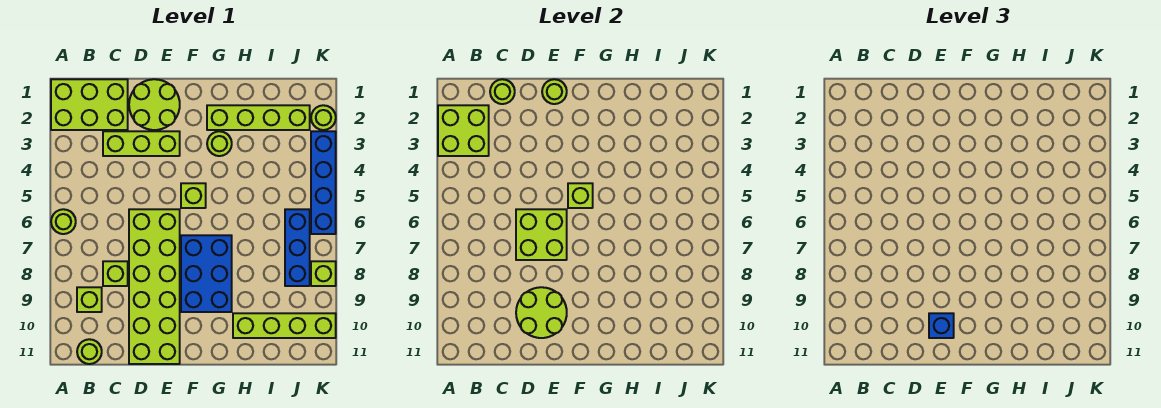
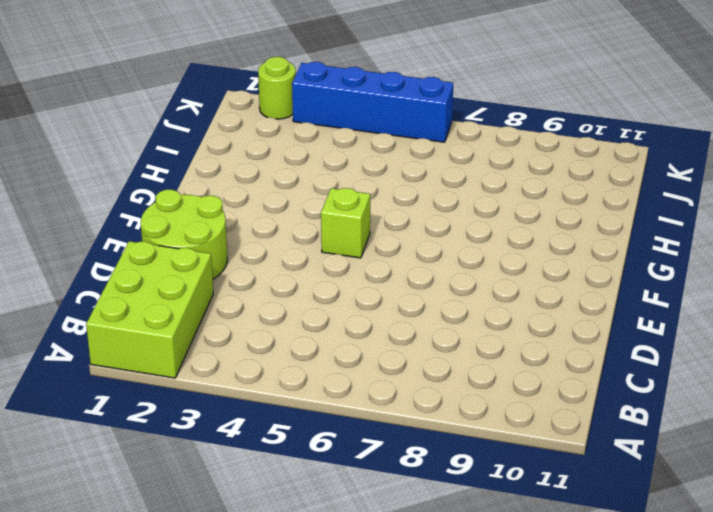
none -> lime 1x1 round brick [51,209,76,234]
none -> lime 1x1 brick [77,287,102,312]
none -> lime 1x1 round brick [77,339,102,364]

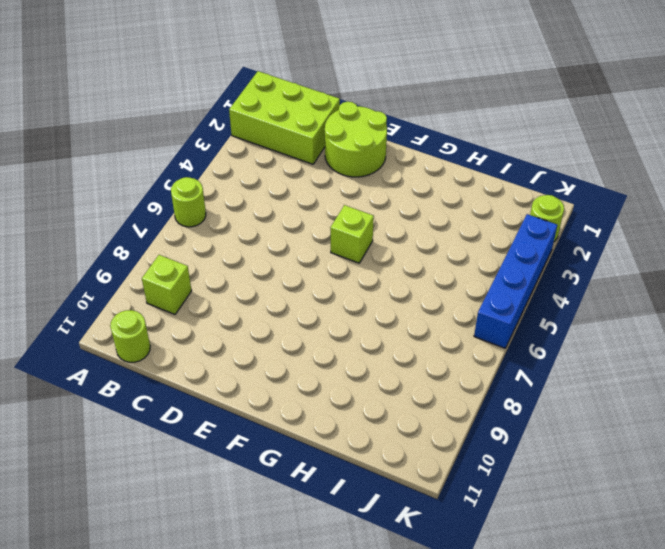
none -> lime 1x3 brick [103,131,180,156]
none -> lime 1x1 brick [103,261,128,286]
none -> lime 2x6 brick [129,209,180,364]

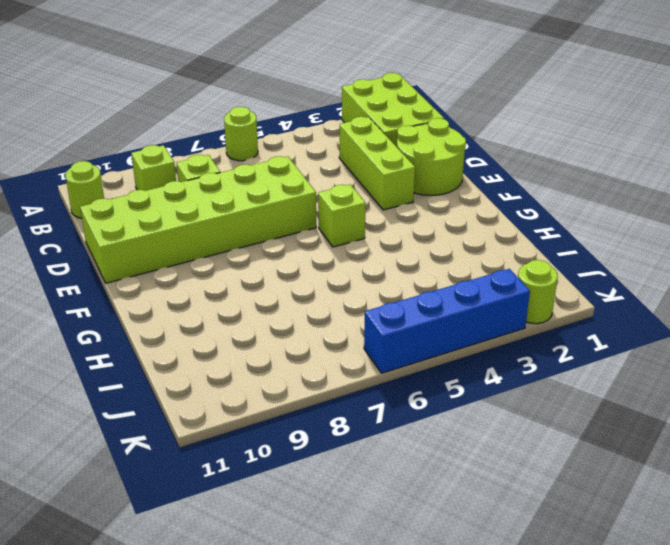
none -> blue 2x3 brick [181,235,232,312]
none -> lime 1x4 brick [207,105,310,130]
none -> lime 1x1 round brick [207,131,232,156]

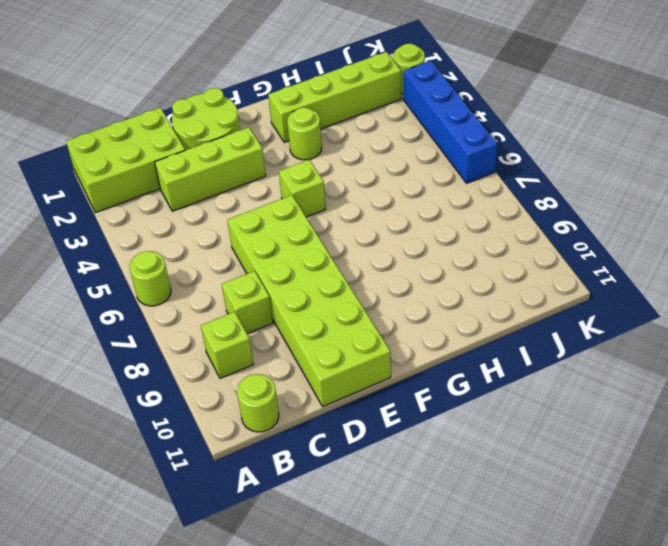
none -> blue 2x3 brick [181,235,232,312]
none -> lime 1x4 brick [233,313,336,338]
none -> blue 1x3 brick [285,209,310,286]

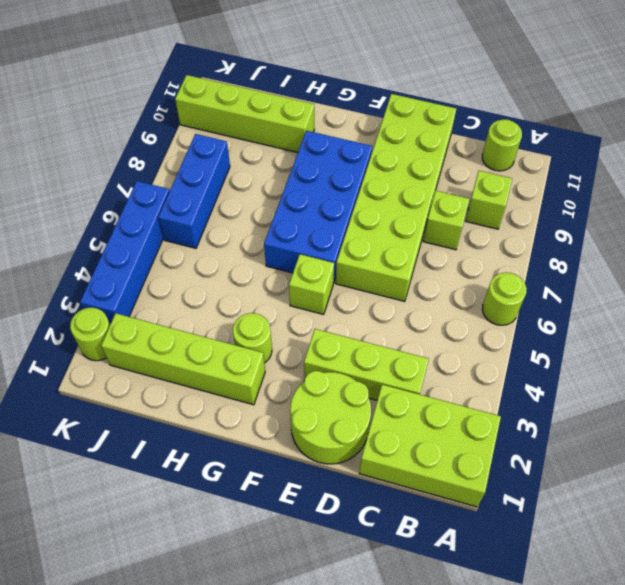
blue 2x4 brick [264,131,372,283] -> blue 2x3 brick [181,235,232,312]
none -> lime 1x1 brick [311,261,336,286]
none -> lime 2x2 brick [438,105,489,156]
none -> lime 1x1 round brick [490,79,515,104]

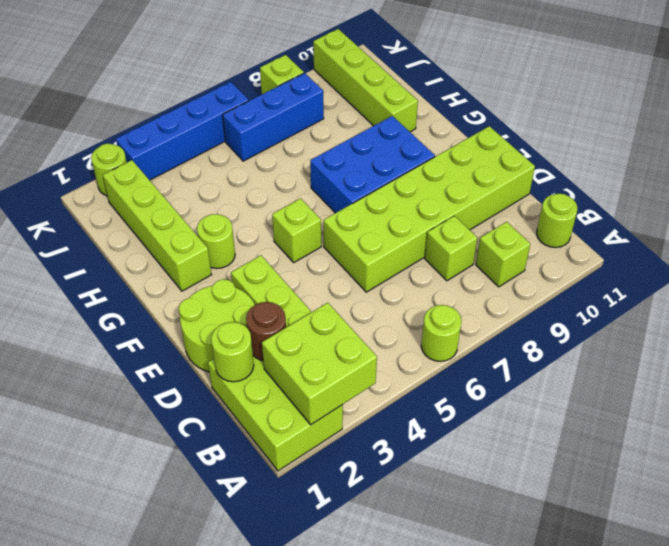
brown 1x1 round brick [246,302,286,361] -> none
none -> lime 2x2 brick [516,209,567,260]
none -> lime 2x2 round brick [516,287,567,338]
none -> lime 1x1 round brick [542,79,567,104]

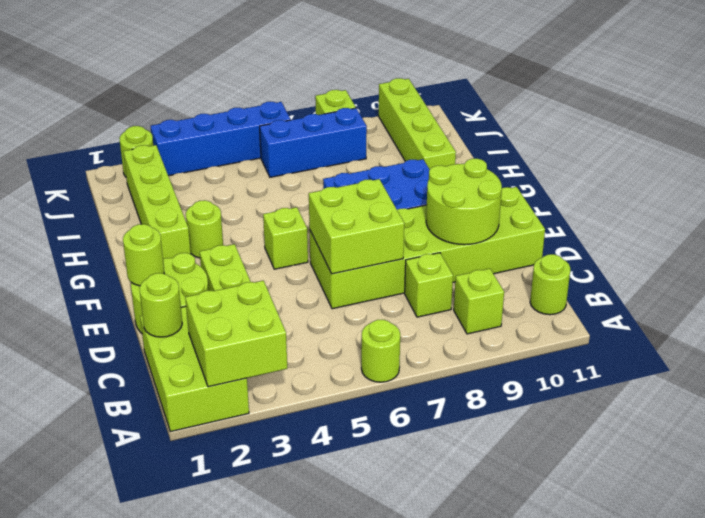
none -> lime 1x1 brick [568,183,593,208]
none -> blue 1x1 brick [929,313,954,338]

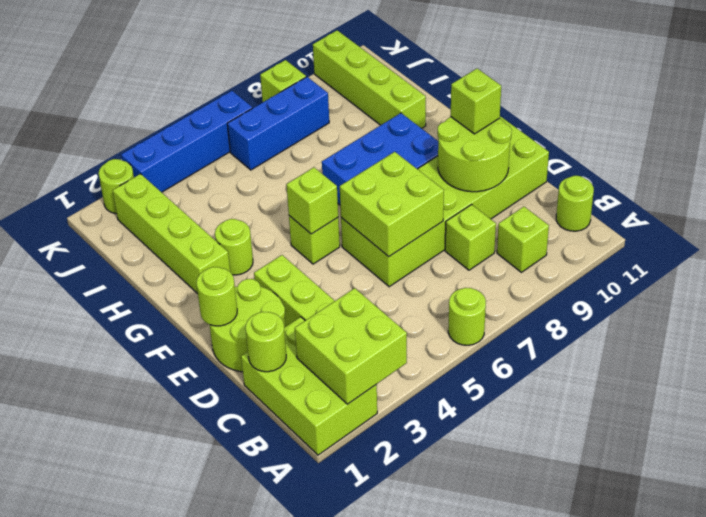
lime 1x1 brick [451,69,501,134] -> blue 1x1 brick [929,313,954,338]

